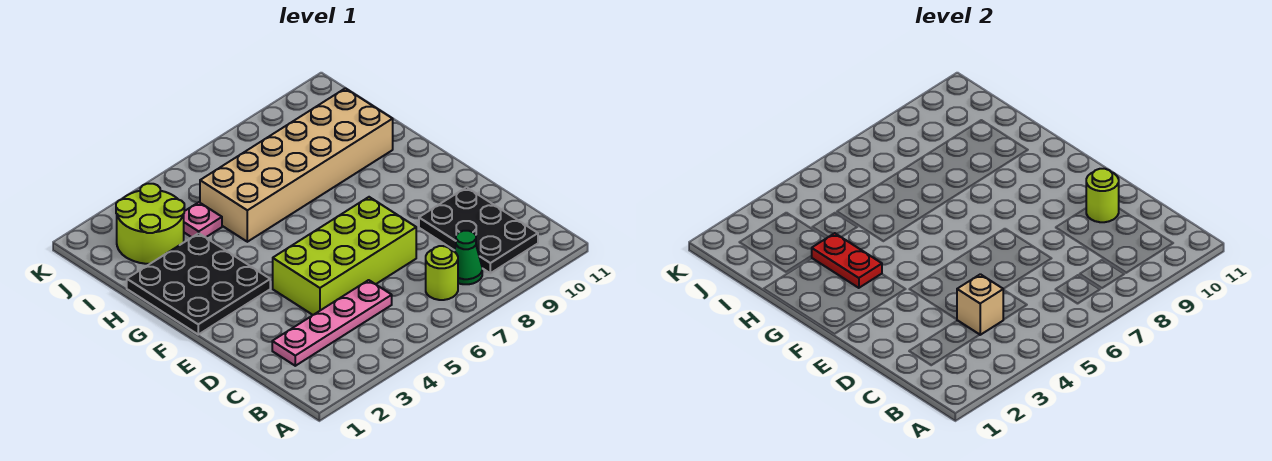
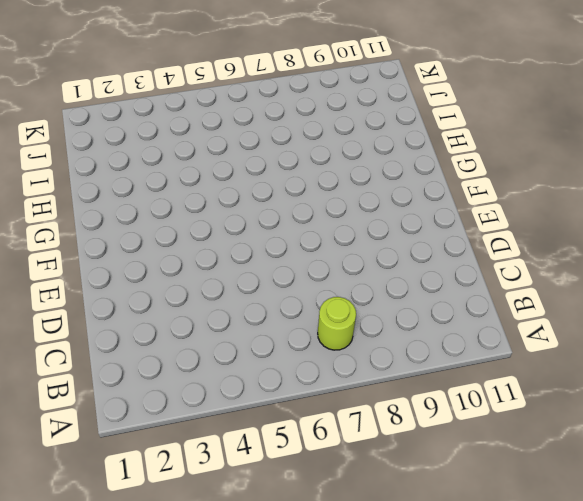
none -> green 1x1 cone [454,231,482,284]
none -> black 2x3 plate [419,187,538,273]
none -> pink 1x4 plate [272,280,392,366]

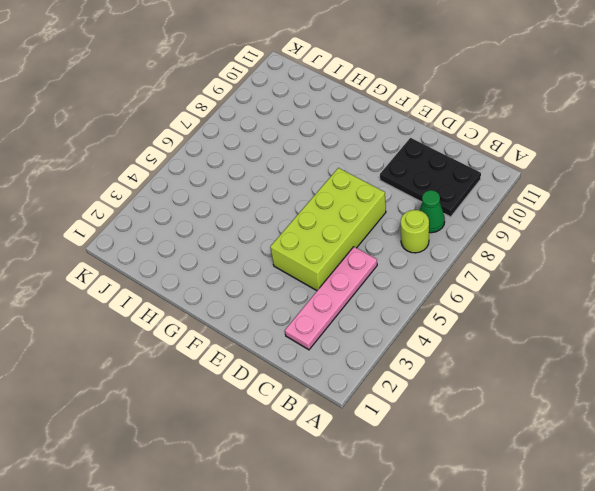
none -> black 3x3 plate [127,233,270,334]
none -> tan 2x6 brick [200,88,393,242]
none -> lime 2x2 round brick [116,184,184,264]

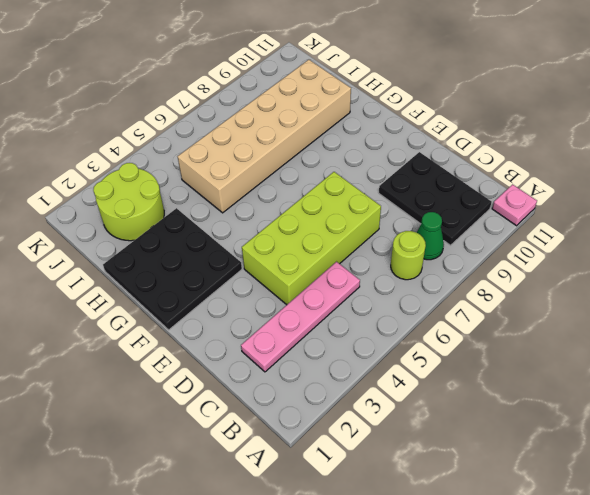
pink 1x1 plate [492,184,537,226] -> pink 1x1 plate moved to [184,202,222,237]
none -> tan 1x1 brick [957,274,1003,335]
none -> lime 1x1 round brick [1086,169,1119,222]
none -> red 1x2 plate [812,233,882,288]

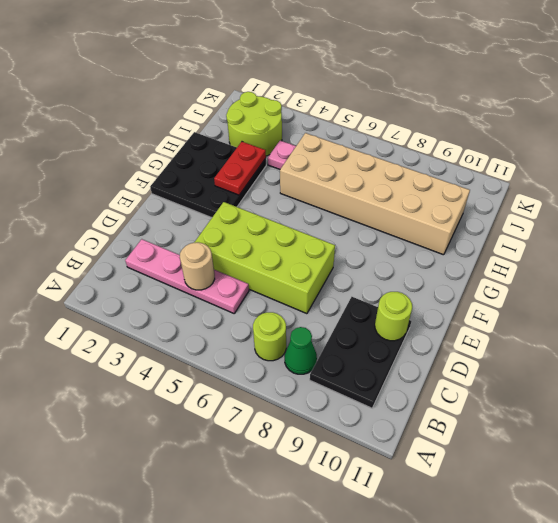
tan 1x1 round brick [180,242,215,290] -> tan 1x1 brick [957,274,1003,335]

